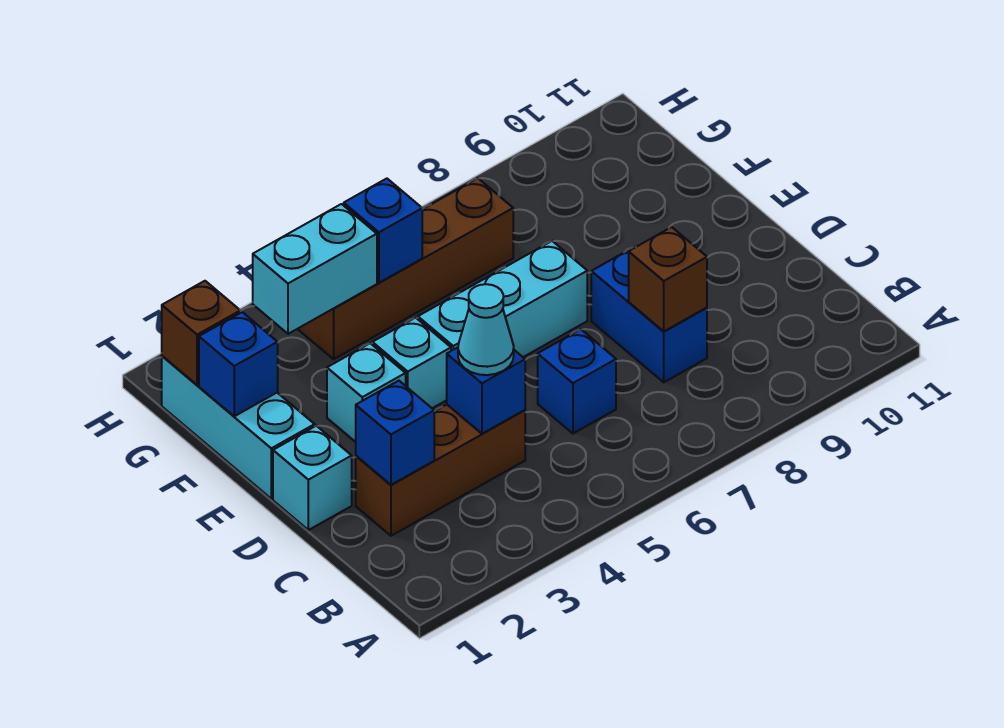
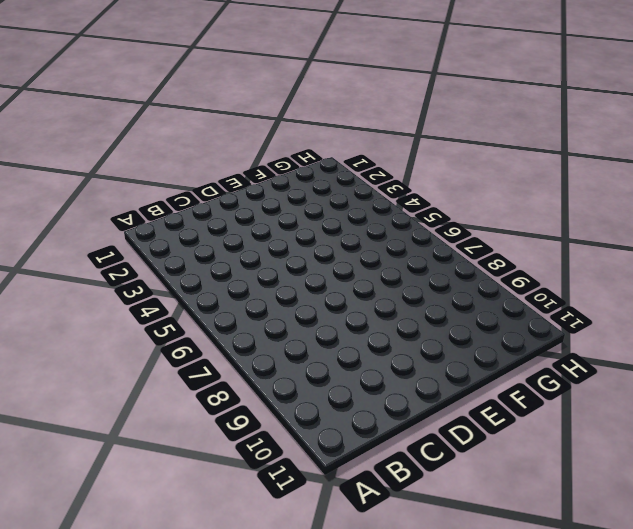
none -> brown 1x3 brick [356,405,525,536]
none -> blue 1x1 brick [538,329,616,433]
none -> blue 1x2 brick [591,247,707,382]

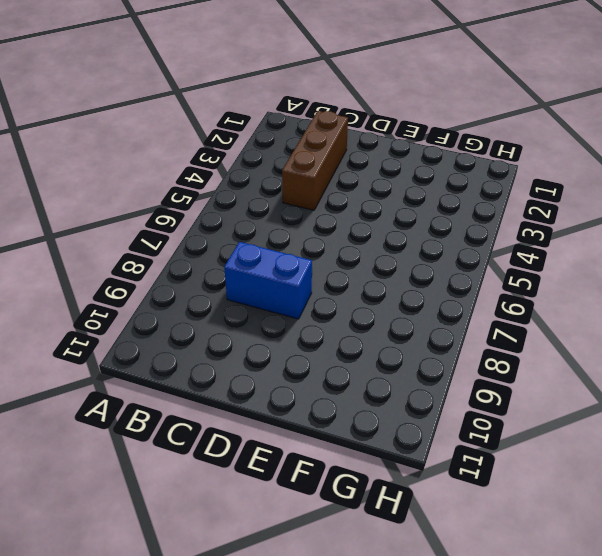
none -> blue 1x1 brick [538,329,616,433]
none -> cyan 1x1 brick [273,426,352,530]
none -> cyan 1x3 brick [162,356,315,499]

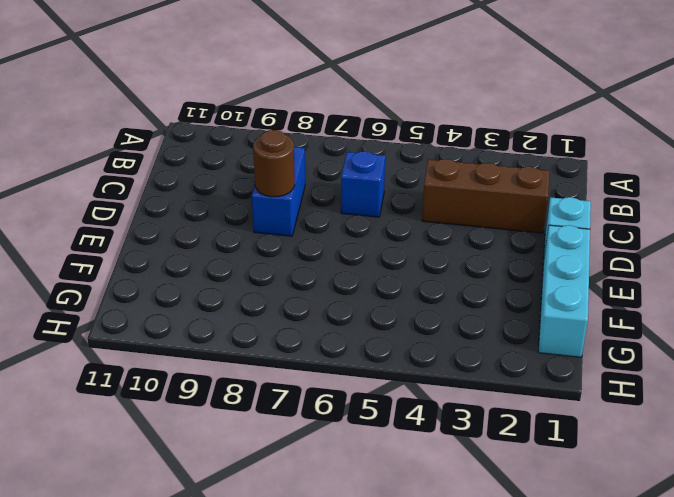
brown 1x1 round brick [253,130,295,197] -> none
none -> cyan 1x1 brick [327,343,406,442]
none -> cyan 1x1 brick [372,318,451,408]
none -> cyan 1x3 brick [418,241,587,357]

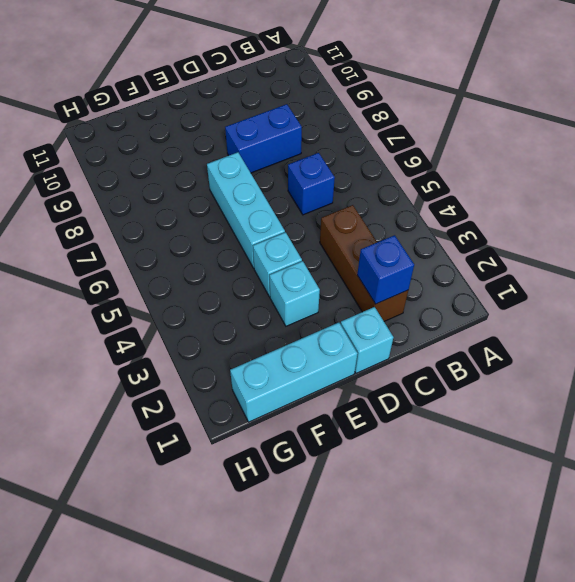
none -> brown 1x4 brick [298,178,513,359]
none -> blue 1x1 brick [447,347,525,434]
none -> brown 1x1 brick [629,227,707,331]

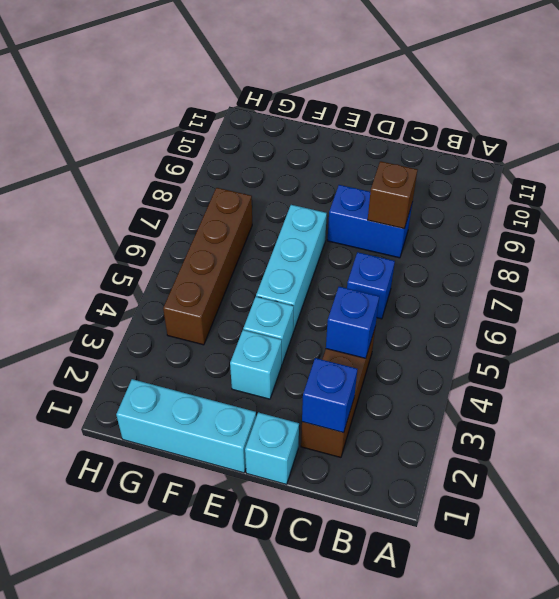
none -> blue 1x1 brick [199,312,278,416]
none -> brown 1x1 brick [162,281,240,385]
none -> cyan 1x2 brick [253,204,377,334]

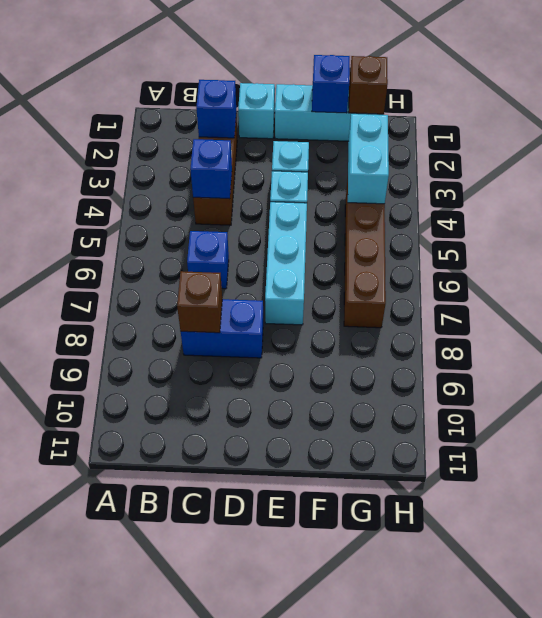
none -> blue 1x1 brick [344,179,422,283]
none -> cyan 1x1 cone [458,284,514,375]

